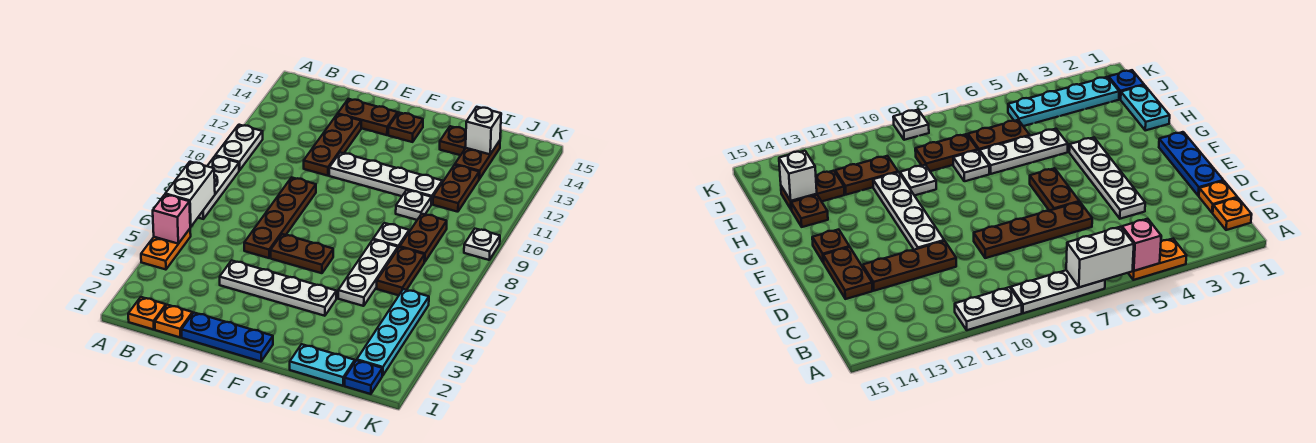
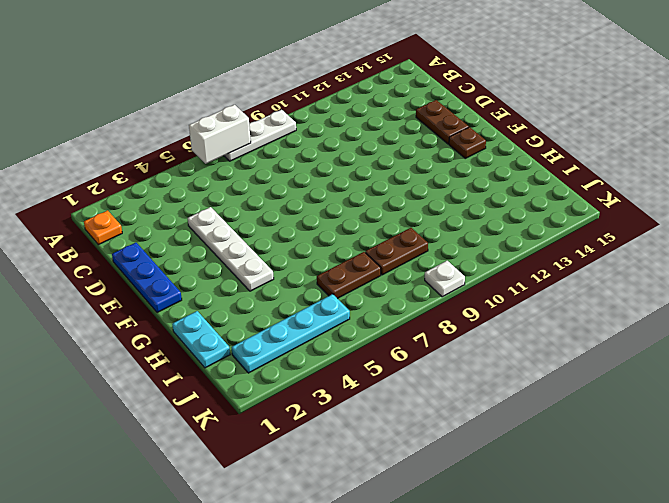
none -> orange 1x2 plate [141,229,191,270]
none -> white 1x2 plate [215,125,263,170]
none -> orange 1x1 plate [155,305,193,338]

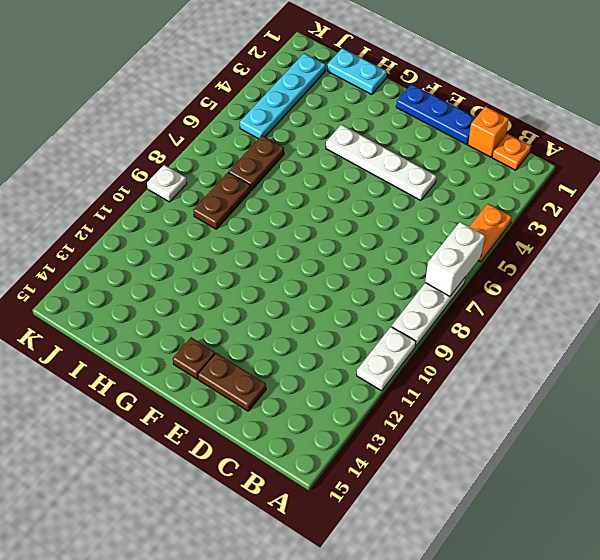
orange 1x1 brick [468,106,509,157] -> orange 1x1 plate [155,305,193,338]
none -> brown 1x4 plate [244,177,316,258]
none -> brown 1x3 plate [304,114,361,176]
none -> brown 1x2 plate [271,234,333,273]

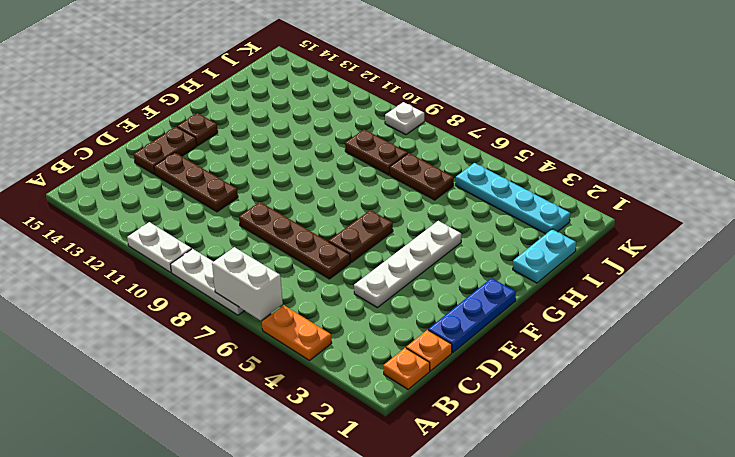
none -> white 1x4 plate [329,153,442,204]
none -> white 1x3 plate [338,240,398,306]
none -> white 1x1 plate [373,223,409,248]

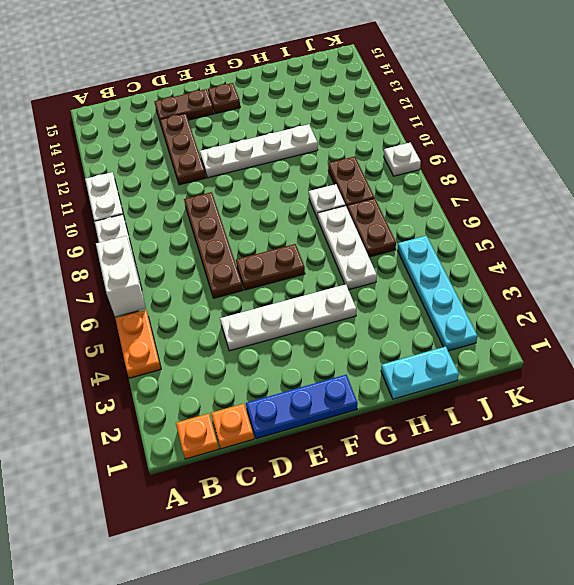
none -> white 1x1 plate [396,190,431,220]
none -> brown 1x1 plate [440,126,466,155]
none -> brown 1x2 plate [433,165,479,212]

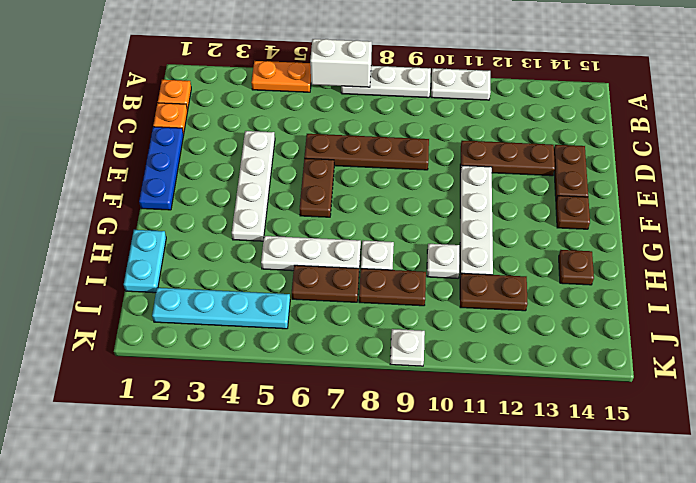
none -> brown 1x2 plate [455,141,500,179]
none -> blue 1x1 plate [345,360,382,394]
none -> pink 1x1 brick [153,195,190,244]

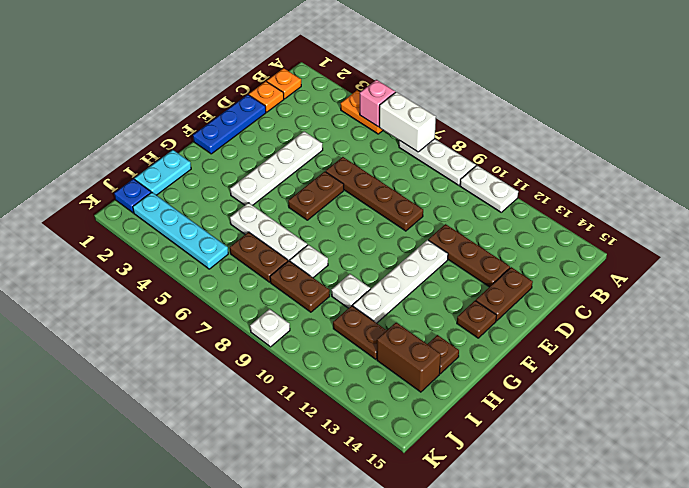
brown 1x2 brick [377,323,441,392] -> brown 1x2 plate [455,141,500,179]
none -> white 1x1 brick [466,107,501,154]

